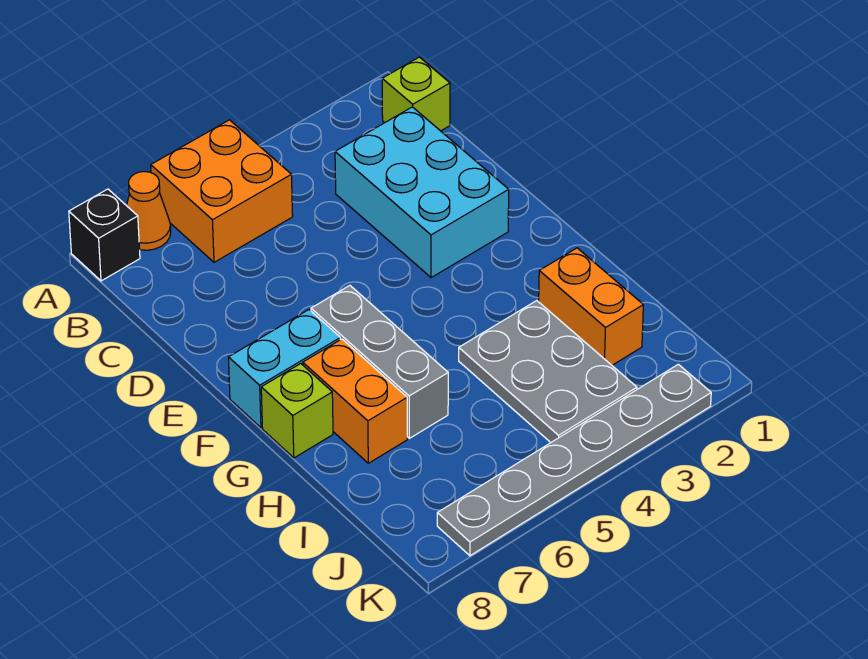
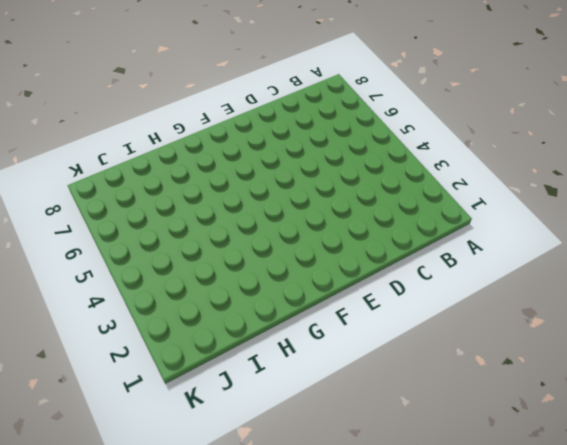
none -> orange 2x2 brick [151,120,293,262]
none -> orange 1x1 cone [127,172,171,250]
none -> black 1x1 brick [69,189,140,281]

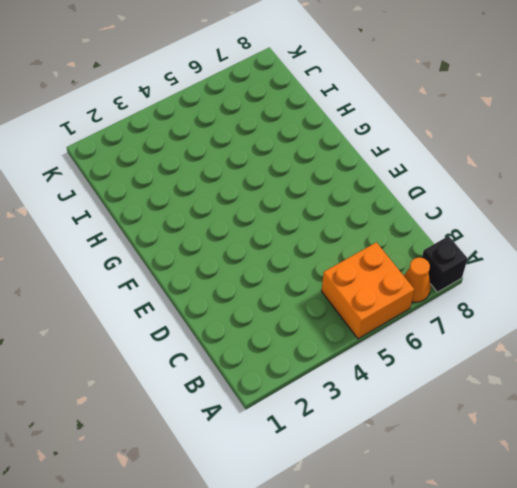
none -> lime 1x1 brick [382,57,450,131]
none -> cyan 2x3 brick [335,107,509,278]
none -> grey 1x3 brick [311,286,448,438]

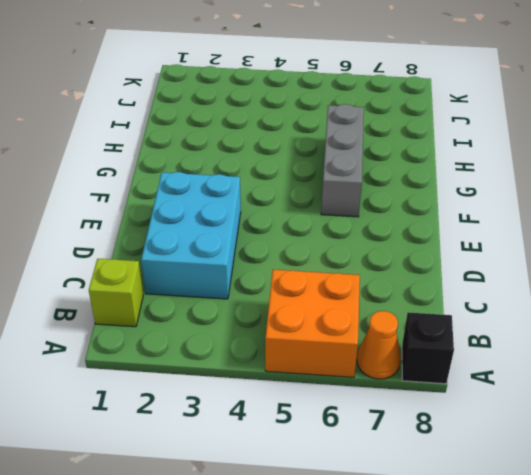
none -> cyan 1x2 brick [228,310,340,428]
none -> orange 1x2 brick [303,339,407,463]
none -> lime 1x1 brick [261,364,333,458]

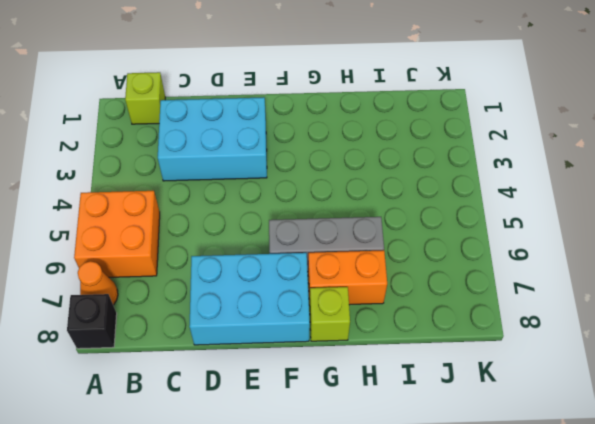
cyan 2x3 brick [189,253,310,345] -> cyan 1x2 brick [228,310,340,428]
none -> orange 1x2 brick [539,248,643,365]
none -> grey 2x3 plate [459,301,637,442]
none -> grey 1x6 plate [437,364,711,556]

